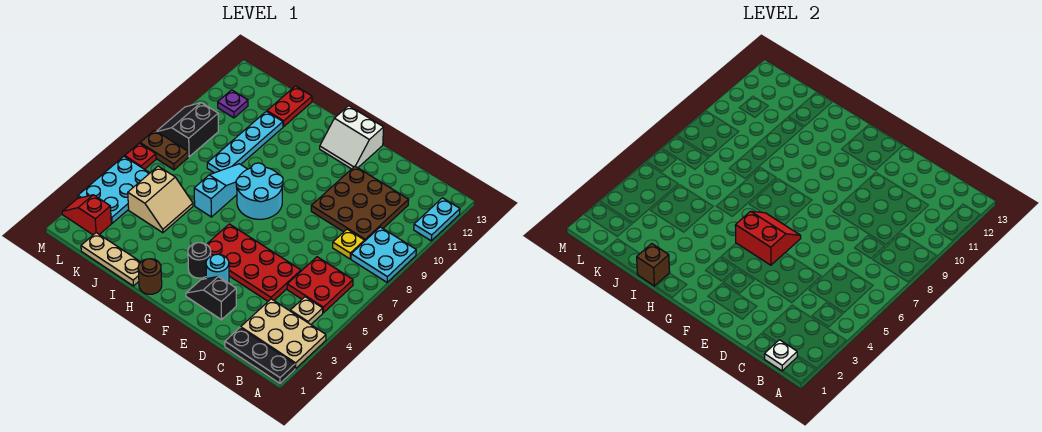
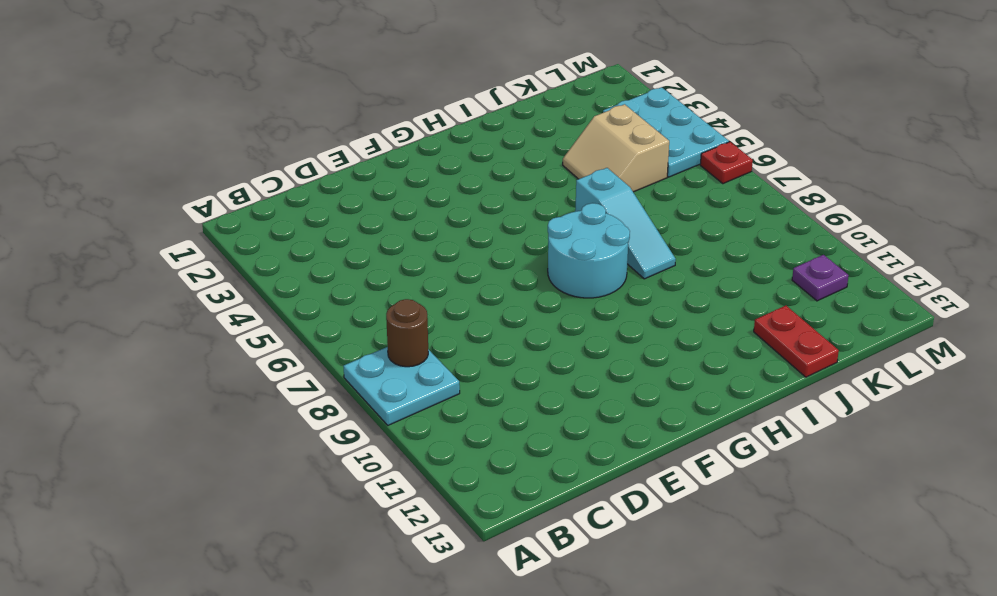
brown 1x1 round brick [386,299,428,367] -> brown 1x1 round brick moved to [138,259,162,294]
none -> black 1x3 plate [225,328,295,383]
none -> tan 2x3 plate [241,299,326,369]
none -> cyan 1x2 plate [414,198,460,241]

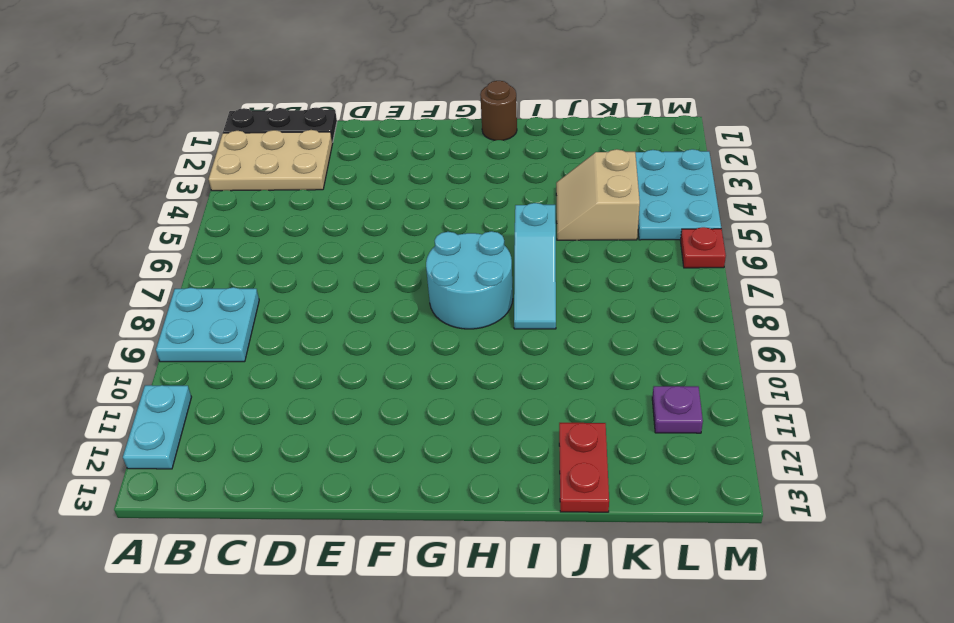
none -> tan 1x1 plate [290,297,323,324]
none -> red 2x2 plate [287,257,353,313]
none -> yellow 1x1 plate [333,229,365,259]

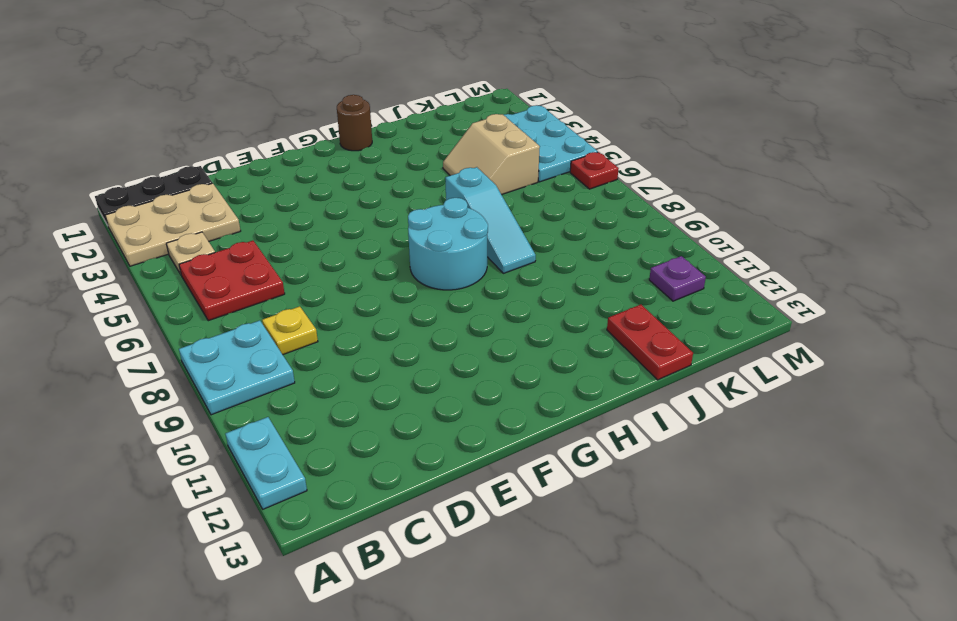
none -> brown 3x3 plate [311,166,409,241]
none -> red 2x4 plate [207,224,301,301]
none -> black 1x2 slope [186,277,236,320]

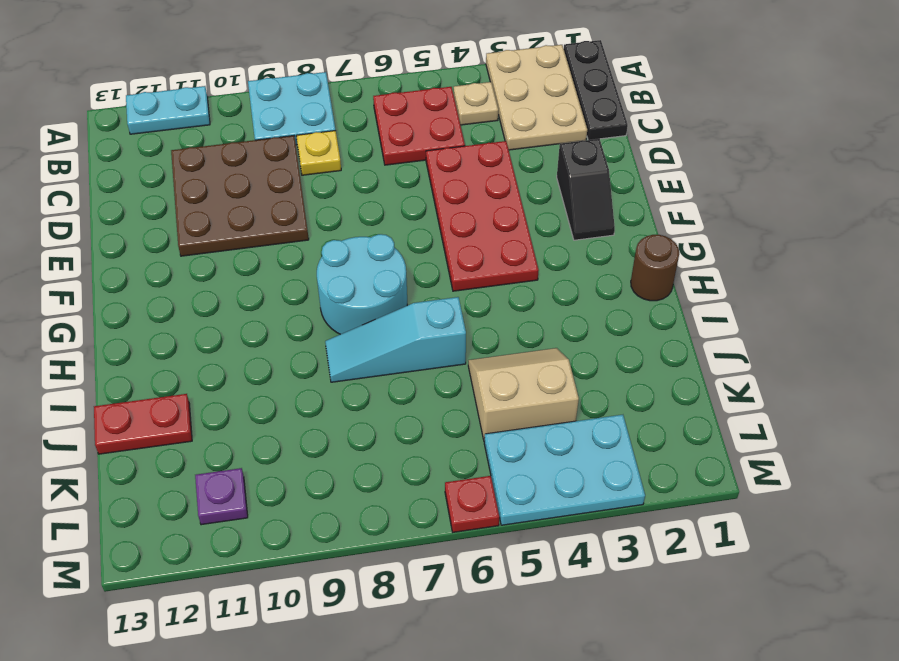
none -> cyan 1x1 round brick [206,254,229,283]
none -> white 2x2 slope [320,106,384,169]
none -> black 1x1 round brick [188,243,211,278]

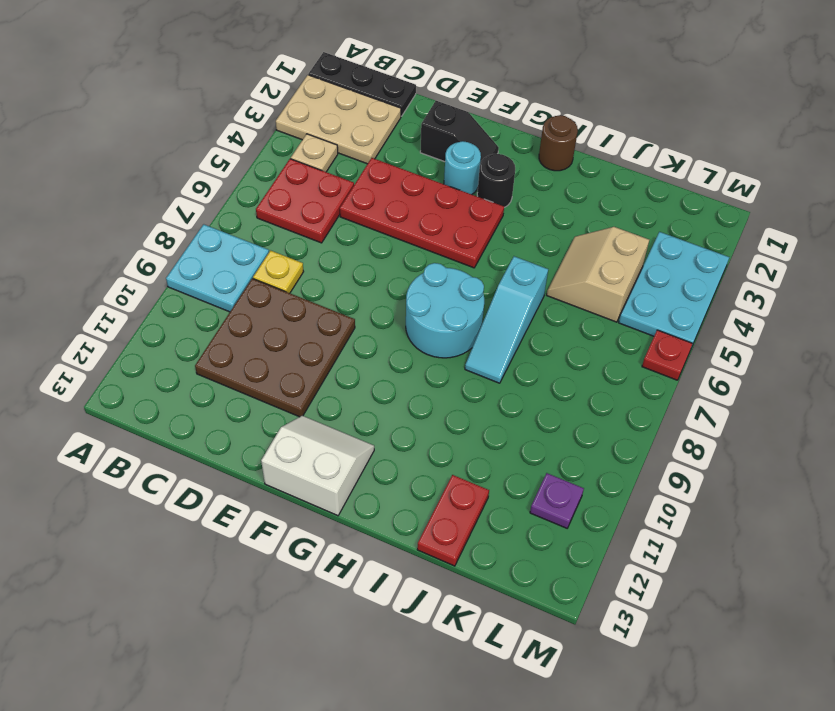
none -> cyan 1x2 plate [414,198,460,241]
none -> tan 1x3 plate [81,233,141,286]
none -> cyan 1x4 plate [207,111,283,173]

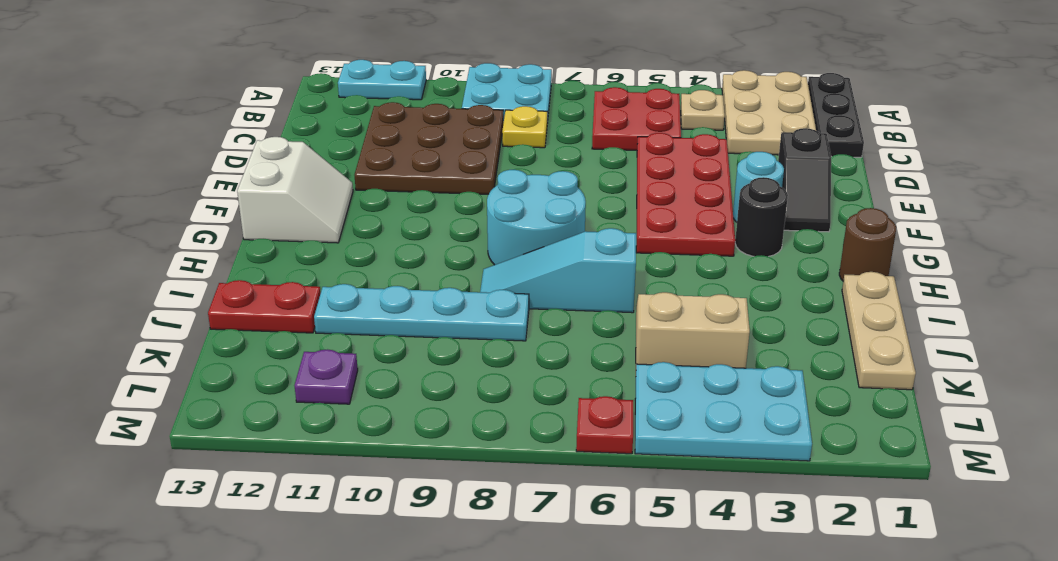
none -> red 1x2 slope [62,195,111,235]
none -> brown 1x2 plate [140,130,188,170]
none -> black 2x2 slope [157,103,219,157]

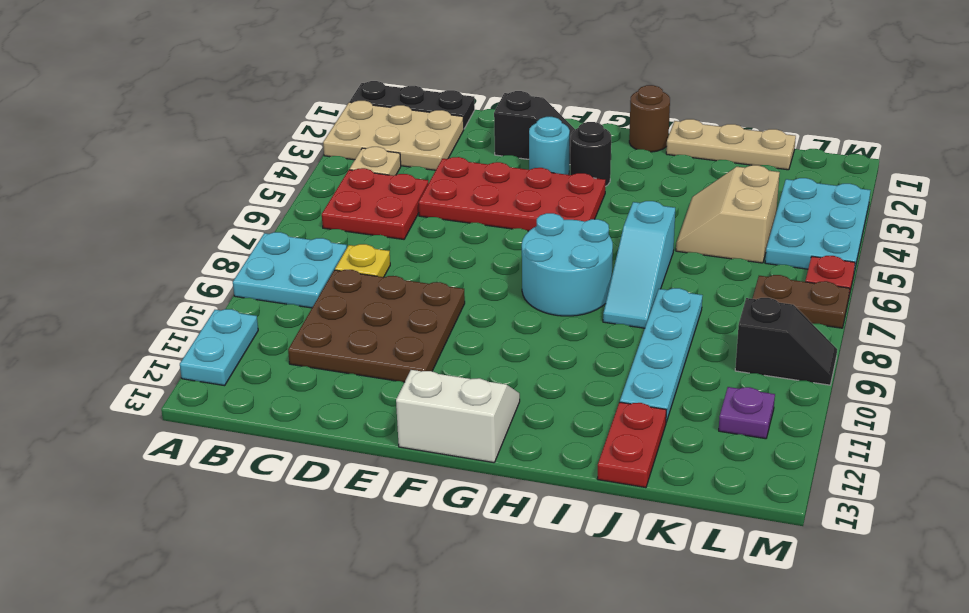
black 1x2 slope [735,298,837,385] -> black 2x2 slope [157,103,219,157]
none -> red 1x2 slope [62,195,111,235]
none -> white 1x1 plate [764,340,797,371]
none -> red 2x2 slope [735,211,801,265]

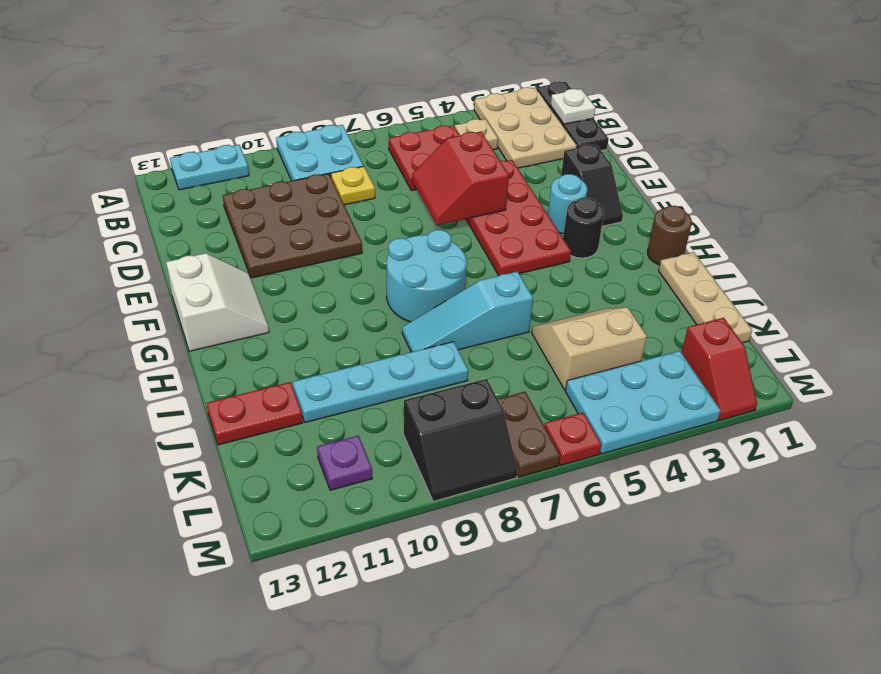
red 2x2 slope [412,131,509,225] -> red 2x2 slope moved to [735,211,801,265]
none -> brown 1x1 brick [637,244,670,286]

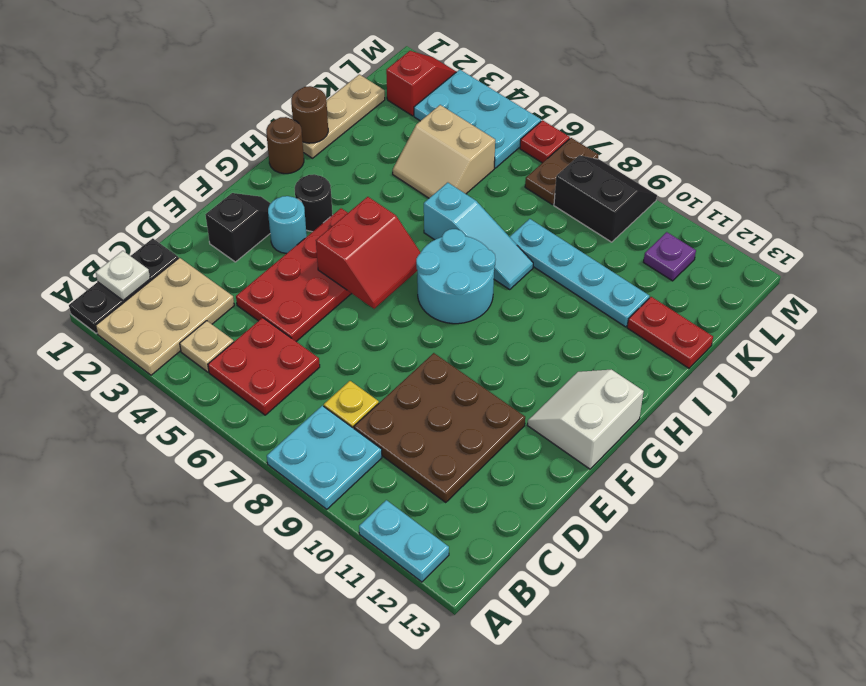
brown 1x1 round brick [291,86,328,143] -> brown 1x1 brick [637,244,670,286]

